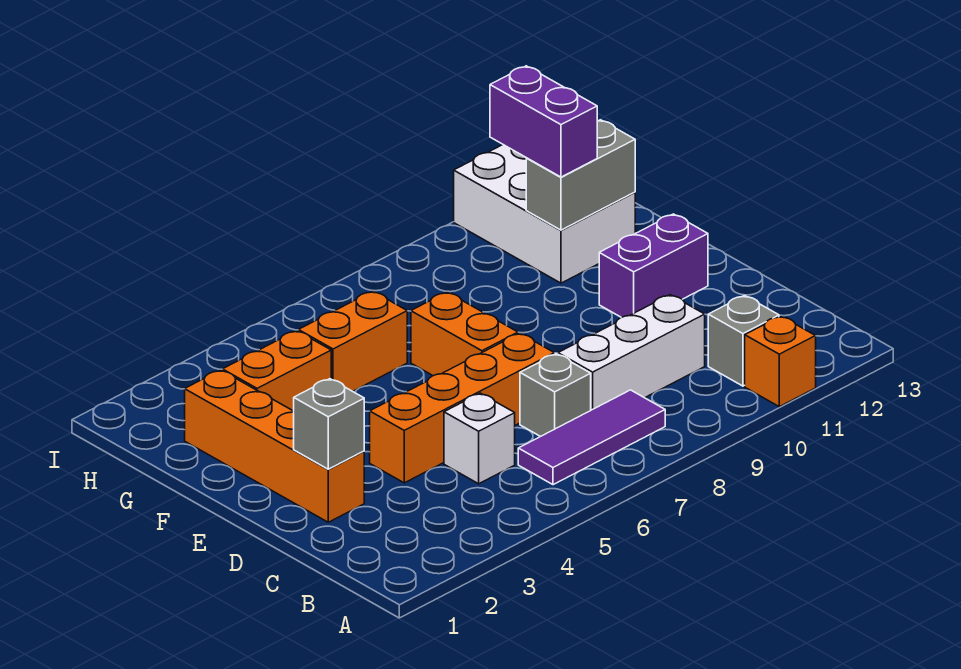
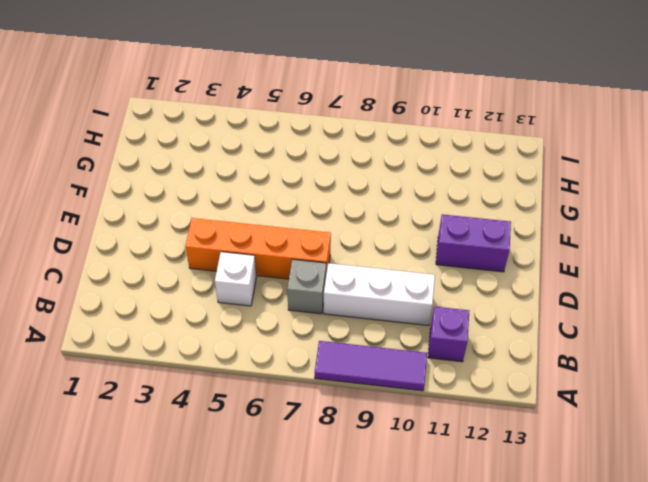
purple 1x3 tile [315,341,427,391] -> purple 1x3 tile moved to [518,390,665,485]
purple 1x1 brick [428,307,469,362] -> grey 1x1 brick [708,296,779,386]
none -> orange 1x1 brick [745,316,816,407]
none -> orange 1x4 brick [185,370,364,522]
none -> orange 1x2 brick [411,292,518,376]

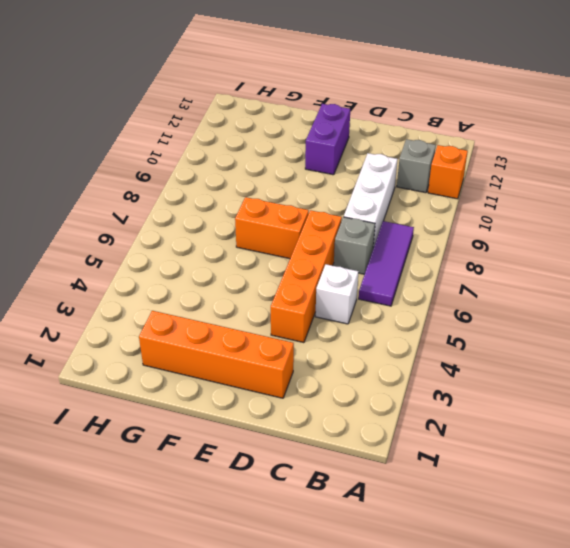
none -> orange 1x2 brick [223,331,331,411]
none -> orange 1x2 brick [298,291,407,391]
none -> white 2x3 brick [454,145,635,283]

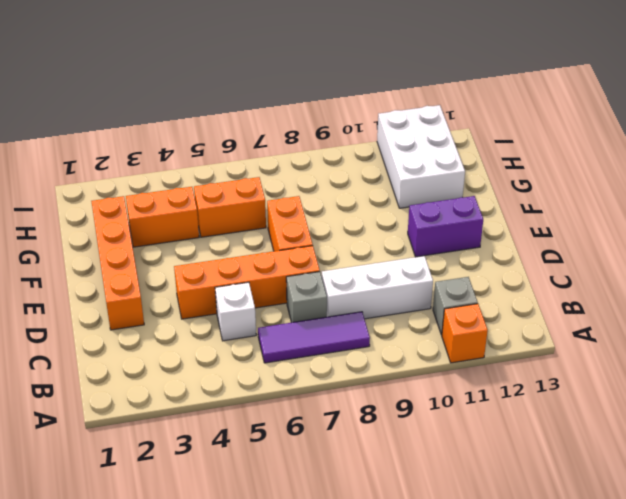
none -> grey 1x1 brick [294,379,364,469]
none -> grey 1x2 brick [526,120,635,230]
none -> purple 1x2 brick [490,66,597,177]

